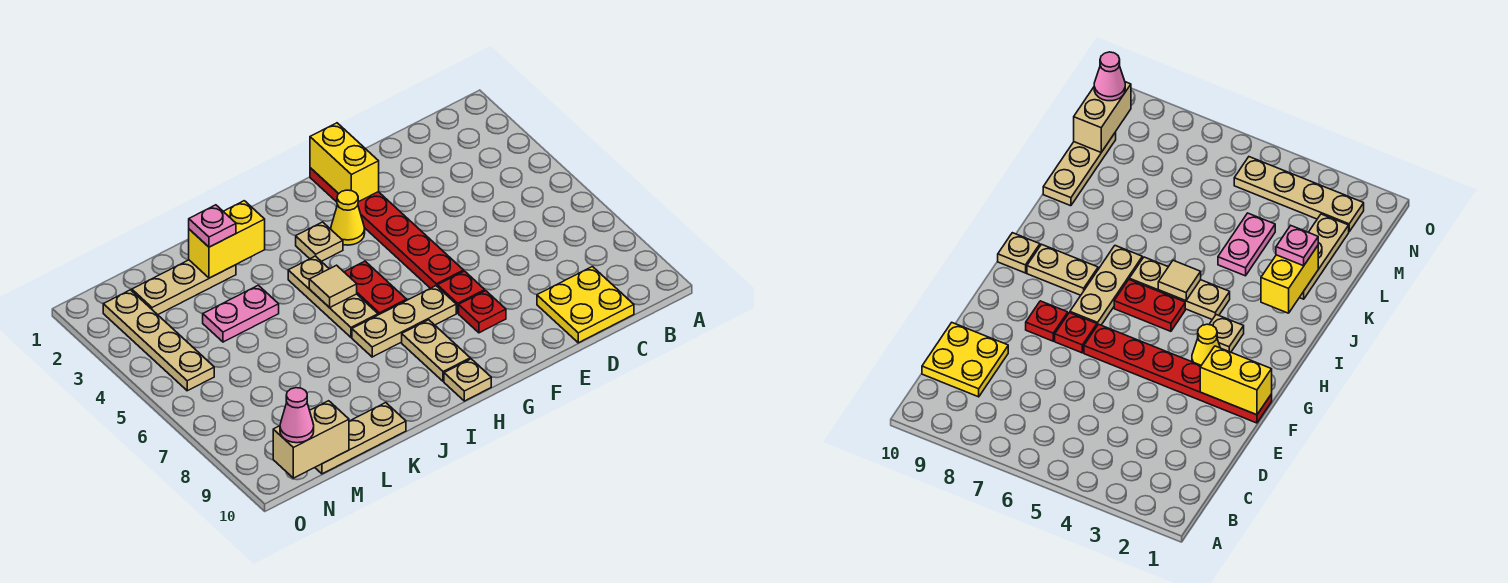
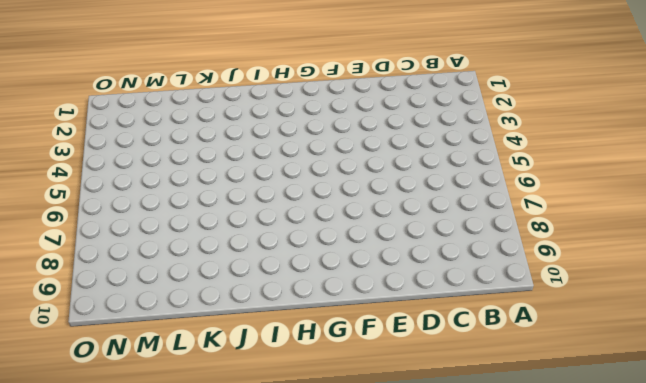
none -> yellow 2x2 plate [537,267,634,343]
none -> red 1x6 plate [310,168,464,288]
none -> red 1x1 plate [437,271,485,313]

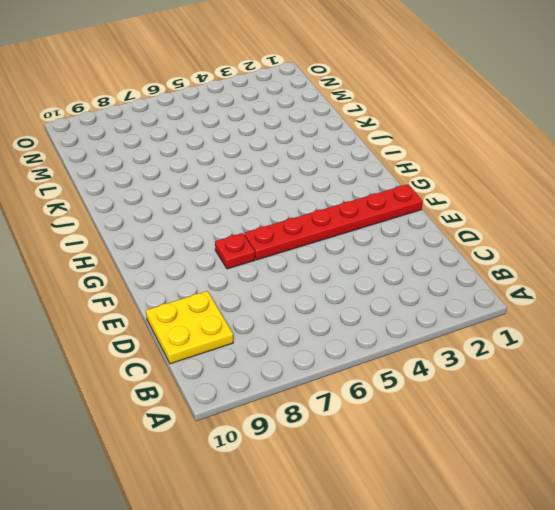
none -> red 1x1 plate [459,291,506,333]
none -> yellow 1x1 cone [331,190,365,245]
none -> tan 1x3 plate [352,286,456,357]

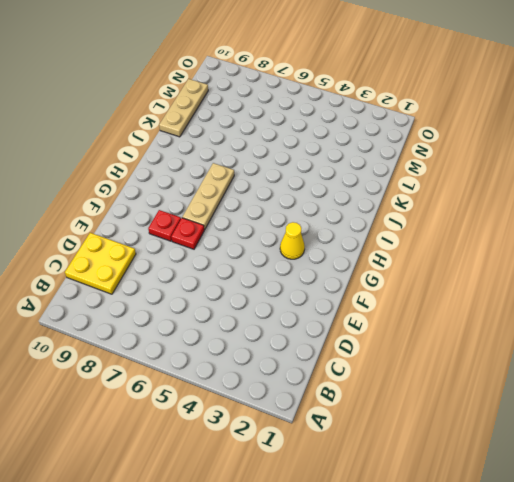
none -> red 1x6 plate [310,168,464,288]
none -> tan 1x1 plate [296,222,343,261]
none -> red 1x2 plate [344,261,407,315]

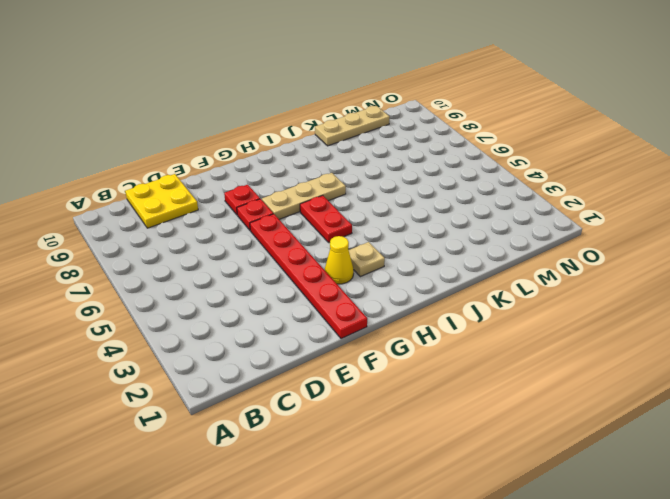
none -> tan 1x2 plate [402,320,470,382]
none -> tan 1x1 plate [444,359,491,401]
none -> tan 1x3 plate [288,256,378,337]

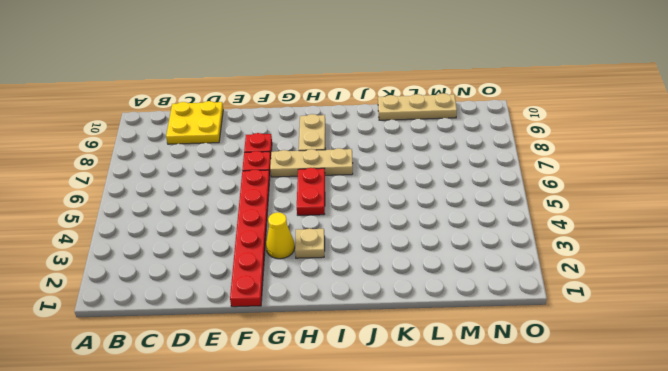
none -> tan 1x1 plate [444,359,491,401]
none -> tan 1x3 plate [288,256,378,337]
none -> tan 1x3 plate [132,260,236,315]

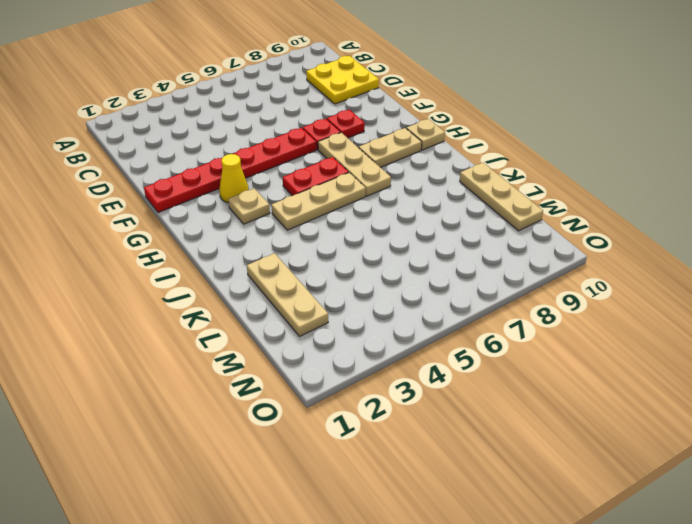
none -> pink 1x2 plate [203,285,279,342]
none -> tan 1x4 plate [103,290,214,391]
none -> yellow 1x2 brick [310,123,379,202]

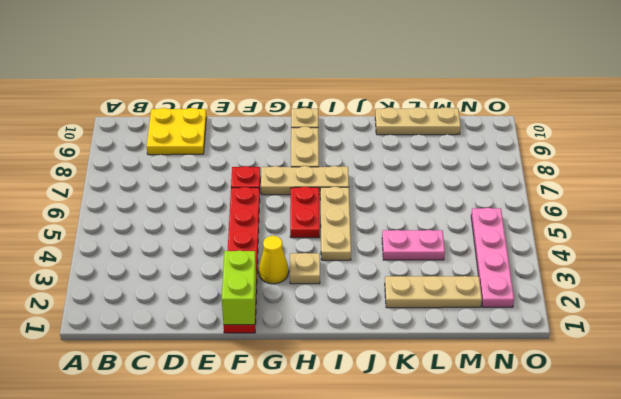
lime 1x2 brick [222,250,256,325] -> yellow 1x2 brick [310,123,379,202]
pink 1x4 plate [471,208,514,307] -> tan 1x4 plate [103,290,214,391]
none -> red 1x1 plate [459,291,506,333]
none -> tan 1x1 tile [309,265,357,308]
none -> yellow 1x2 brick [189,201,265,278]

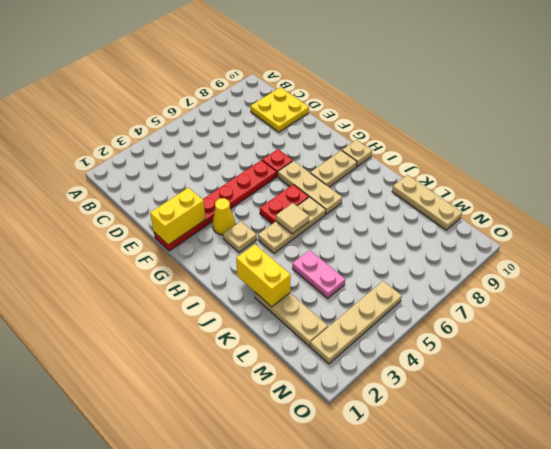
none -> red 1x1 plate [459,291,506,333]
none -> tan 1x2 brick [273,401,349,478]
none -> pink 1x1 plate [189,205,236,247]

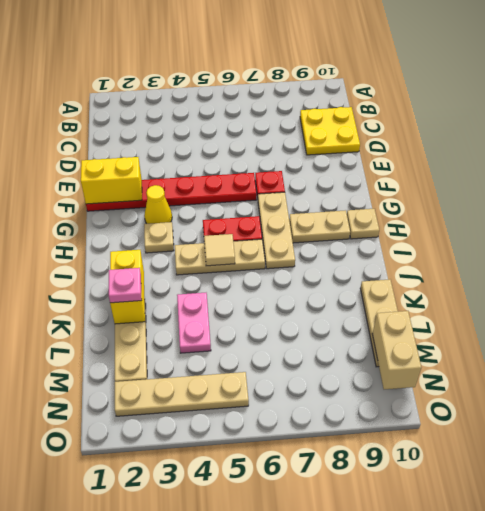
none -> red 1x1 plate [459,291,506,333]
none -> pink 1x1 cone [280,388,314,443]

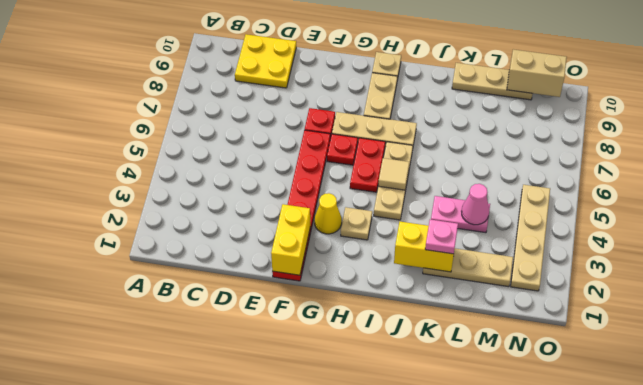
red 1x1 plate [327,134,358,165] -> red 1x1 plate moved to [459,291,506,333]
pink 1x1 cone [462,184,489,225] -> pink 1x1 cone moved to [280,388,314,443]

